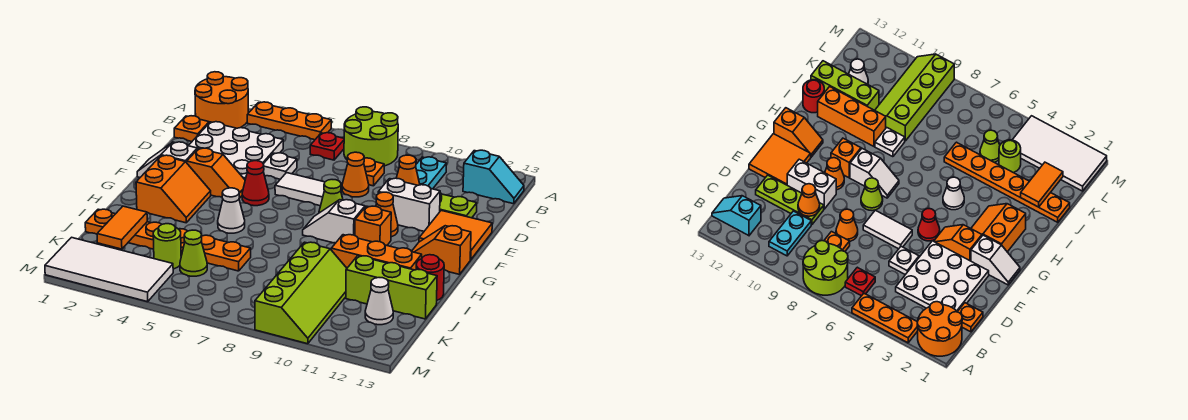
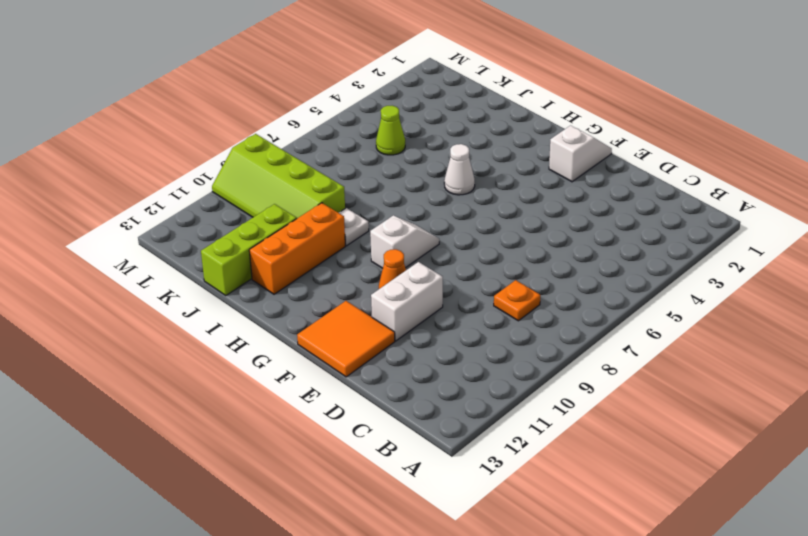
none -> orange 2x2 round brick [195,72,248,128]
none -> orange 1x3 plate [247,102,331,140]
none -> lime 2x2 round brick [344,107,398,166]
none -> red 1x1 plate [310,133,344,160]

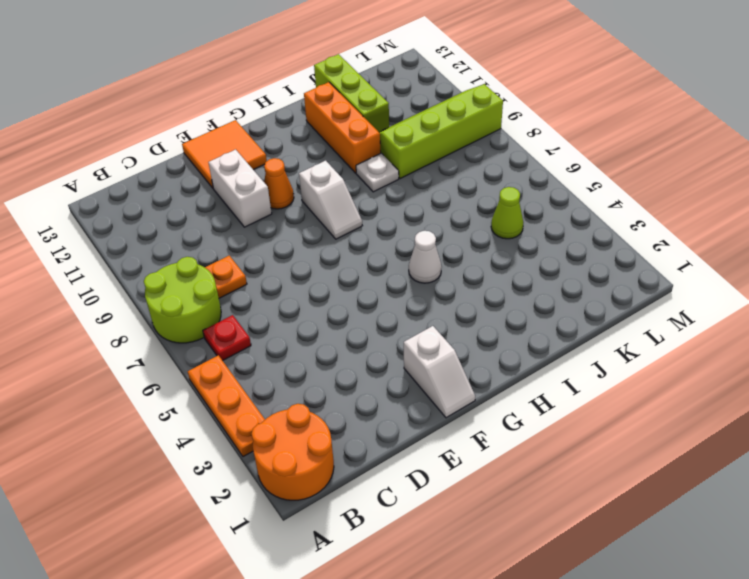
none -> cyan 1x2 plate [416,157,447,189]
none -> cyan 1x2 slope [463,150,524,204]
none -> orange 1x1 plate [174,116,209,142]
none -> white 3x3 plate [188,122,283,179]

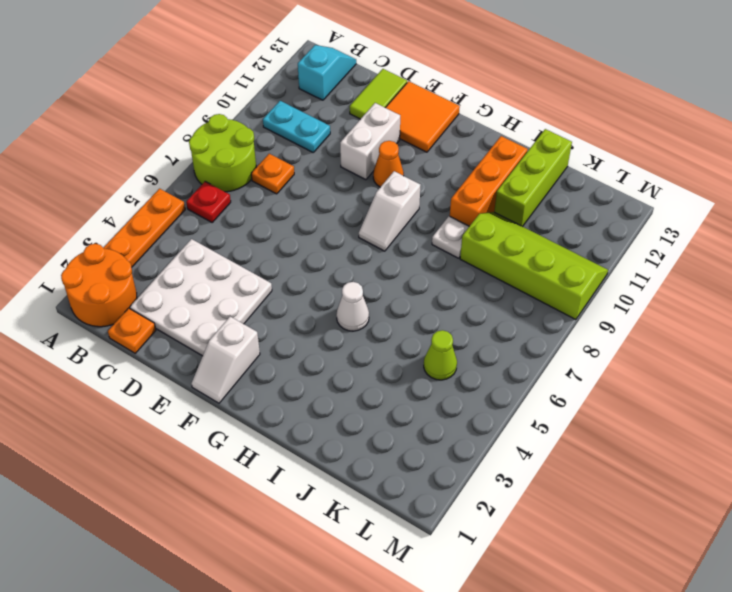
lime 1x2 tile [350,69,407,119] -> lime 1x3 plate [440,193,477,218]
none -> white 1x1 plate [263,153,297,179]
none -> orange 1x1 cone [342,152,369,197]
none -> white 1x2 tile [275,173,325,206]
none -> orange 1x2 slope [187,148,245,198]

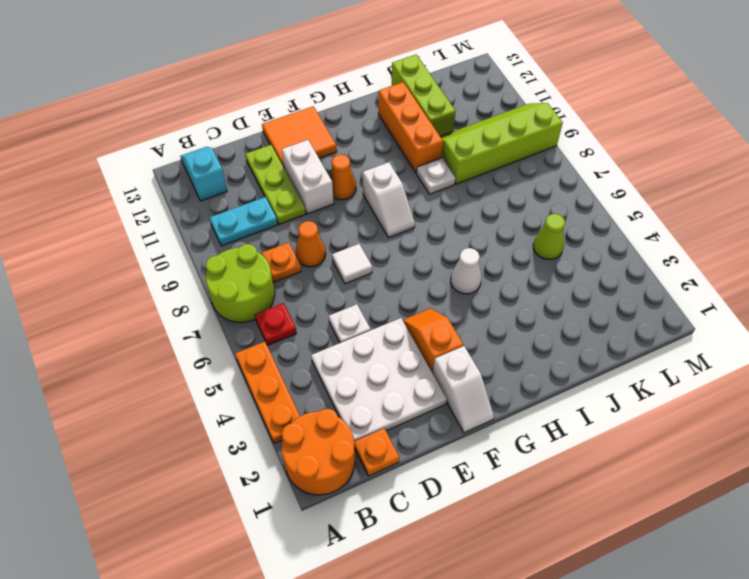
white 1x1 tile [332,244,372,284] -> white 1x2 tile [275,173,325,206]
none -> red 1x1 cone [242,161,269,206]
none -> lime 1x1 cone [319,180,343,213]
none -> orange 2x2 slope [136,155,211,223]
none -> orange 1x1 brick [355,206,391,245]

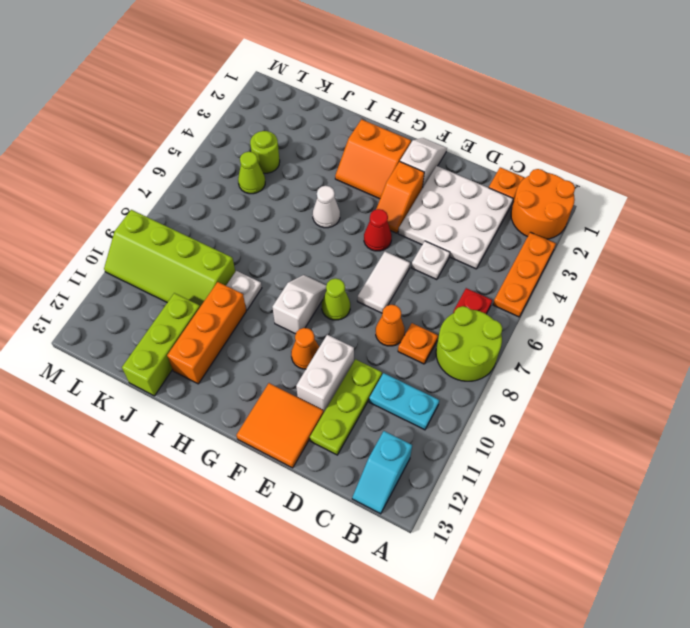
none -> orange 1x1 brick [355,206,391,245]
none -> orange 1x2 slope [412,226,471,274]
none -> red 1x1 round brick [416,255,444,300]
none -> orange 1x6 plate [85,209,251,271]

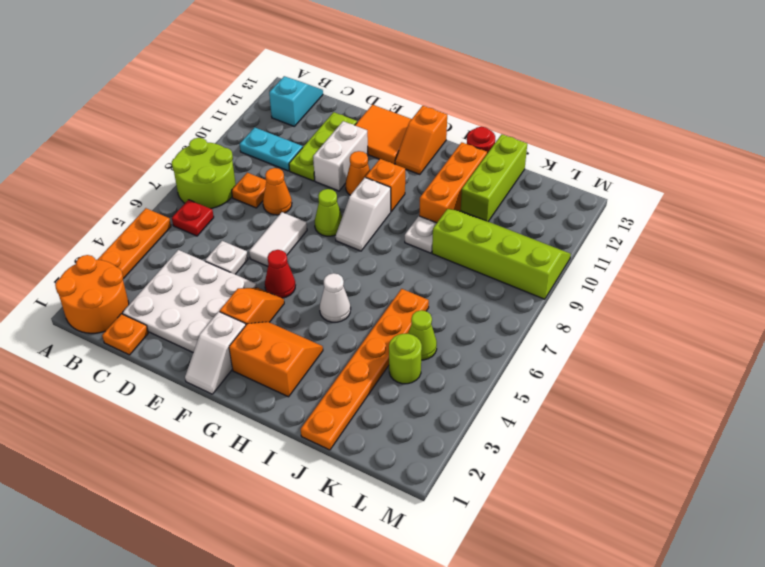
none -> white 1x1 cone [365,278,393,325]
none -> white 2x4 tile [45,237,173,302]
none -> orange 1x1 cone [396,155,420,185]
none -> orange 1x2 tile [97,206,147,249]

